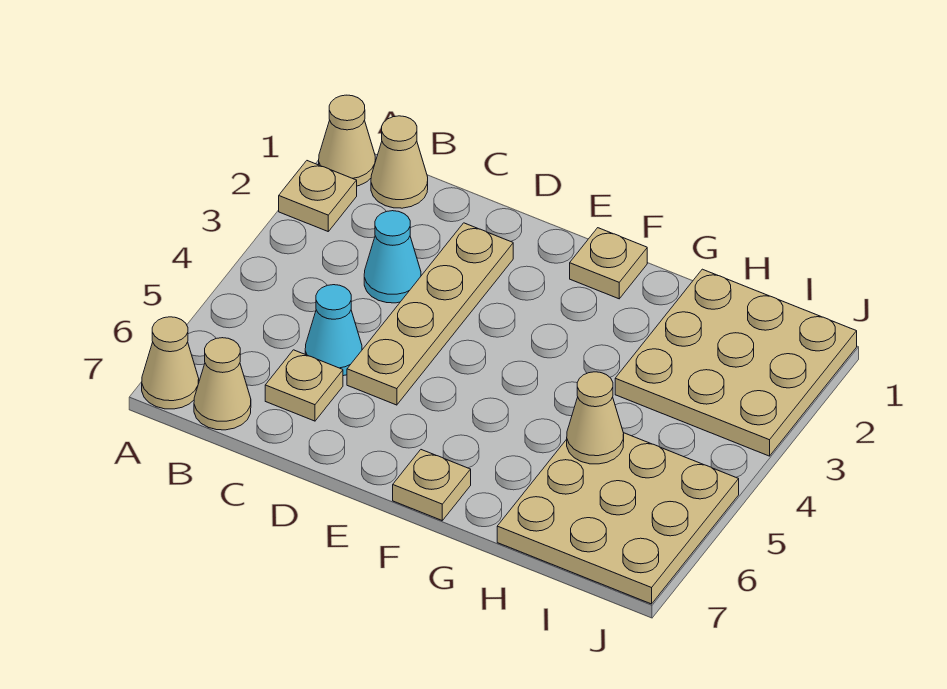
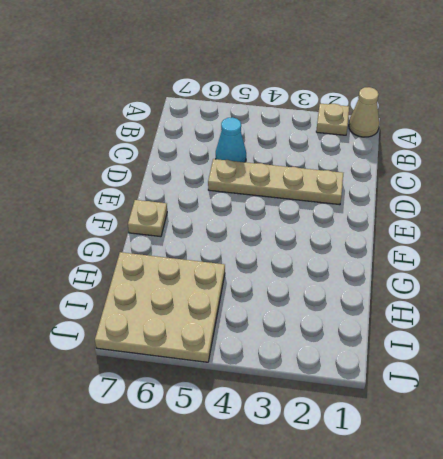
none -> tan 1x1 cone [142,317,199,409]
none -> tan 1x1 cone [371,116,428,208]
none -> tan 1x1 cone [194,338,251,430]

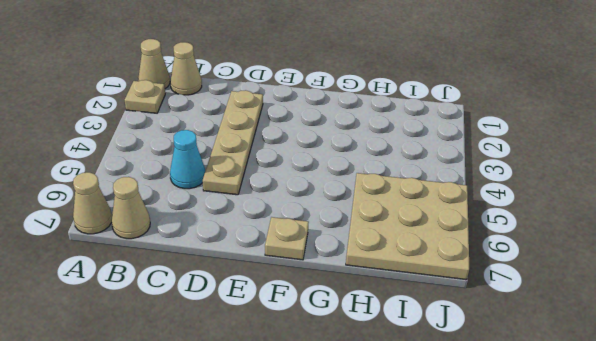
none -> cyan 1x1 cone [364,211,421,303]
none -> tan 1x1 plate [265,350,343,421]
none -> tan 1x1 plate [570,228,647,299]

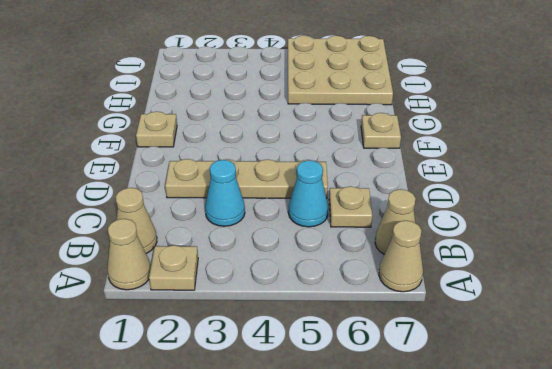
none -> tan 3x3 plate [615,269,857,456]
none -> tan 1x1 cone [567,372,624,464]

